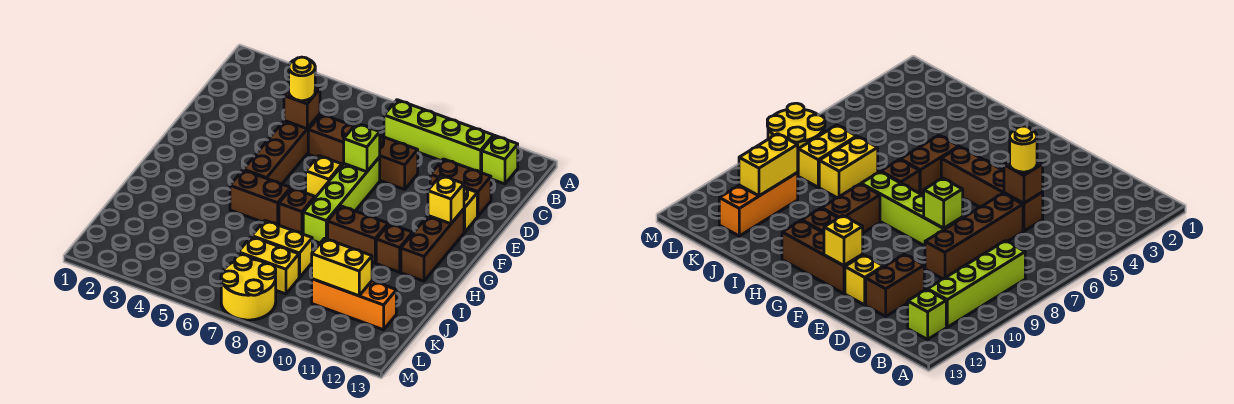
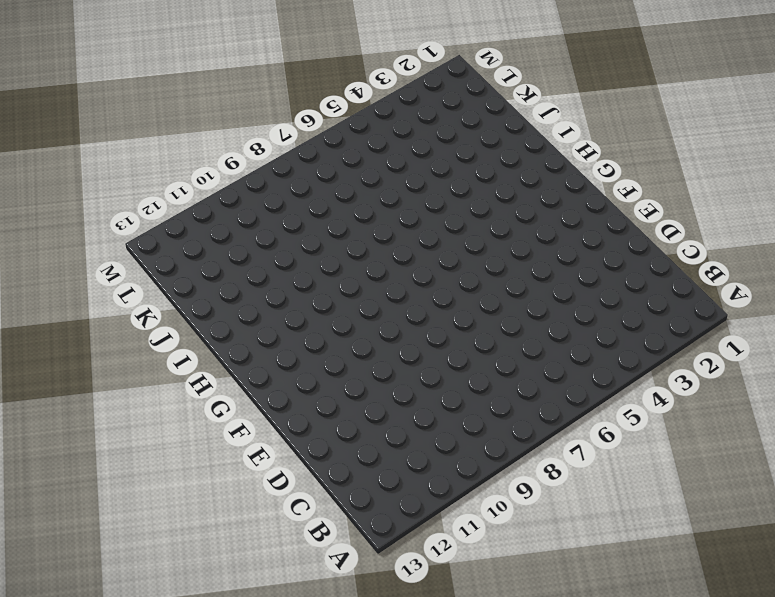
none -> lime 1x4 brick [384,100,493,173]
none -> lime 1x1 brick [482,136,518,184]
none -> brown 1x4 brick [244,114,320,184]

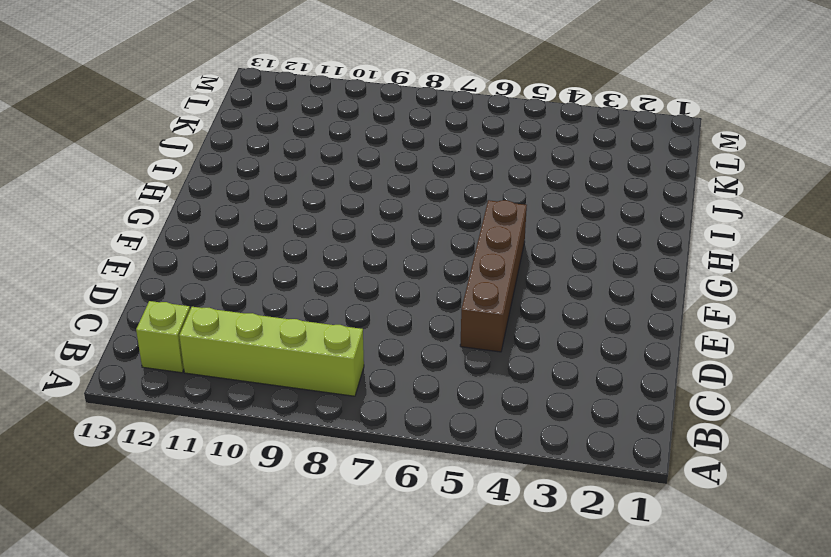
none -> brown 1x4 brick [308,114,418,189]
none -> brown 1x2 brick [430,159,491,216]
none -> lime 1x4 brick [303,157,380,243]

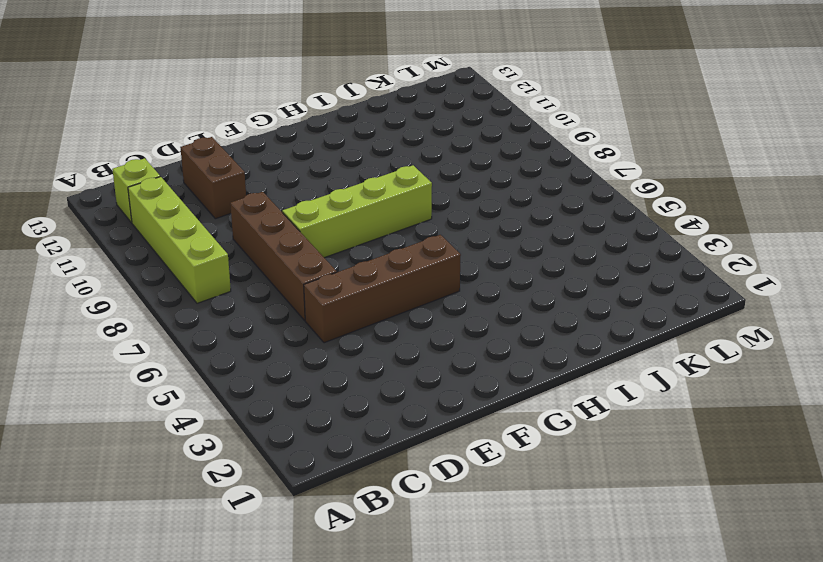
none -> yellow 1x1 brick [464,187,477,233]
none -> yellow 1x1 brick [306,156,342,198]
none -> brown 1x3 brick [401,209,464,281]

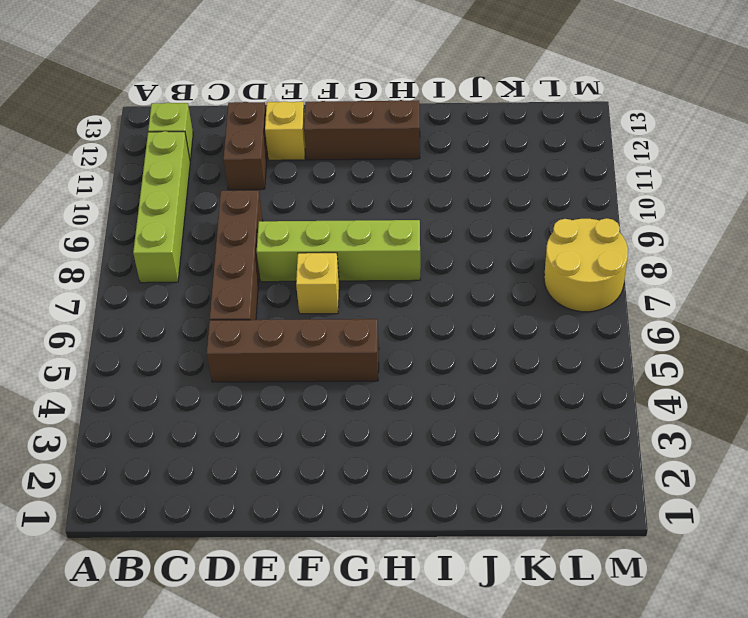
none -> brown 1x2 brick [230,170,291,225]
none -> brown 1x1 brick [279,188,315,234]
none -> brown 1x2 brick [328,206,388,263]

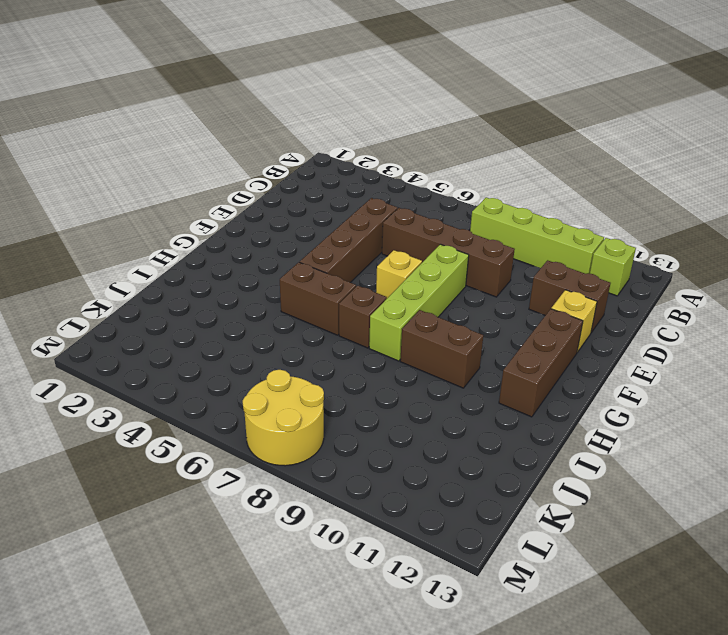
none -> brown 1x1 brick [376,224,413,272]
none -> yellow 1x2 brick [252,221,312,278]
none -> yellow 1x2 brick [238,237,299,294]

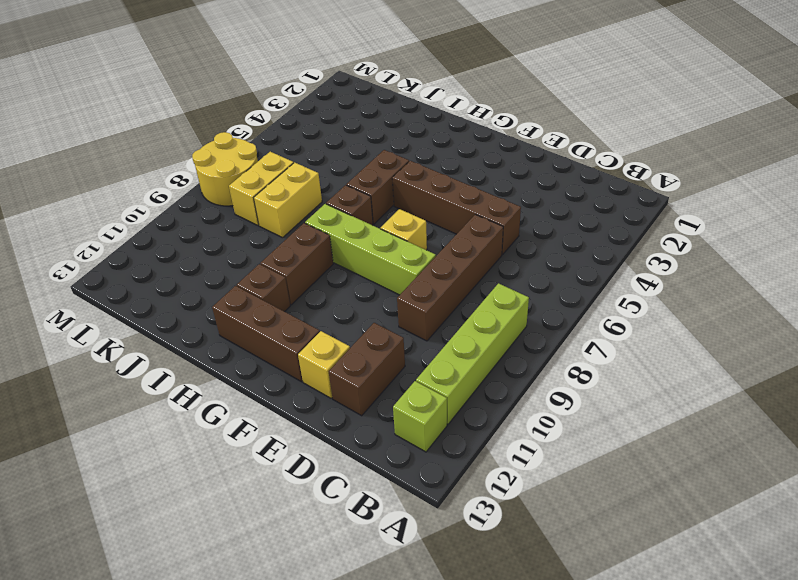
none -> orange 1x3 brick [312,279,396,330]
none -> brown 1x1 brick [284,87,320,129]
none -> lime 1x1 brick [344,123,380,172]

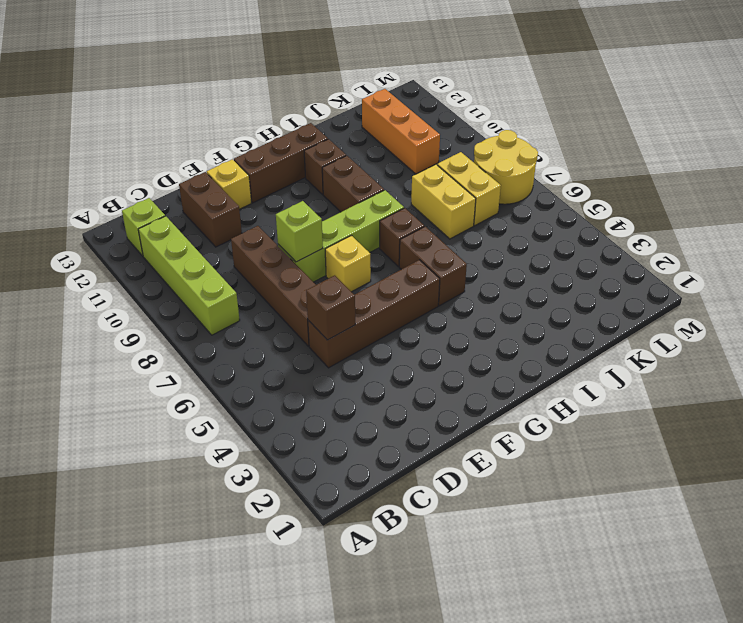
none -> yellow 1x1 brick [428,175,464,224]
none -> yellow 1x2 brick [312,238,372,296]
none -> yellow 1x1 round brick [288,57,315,101]

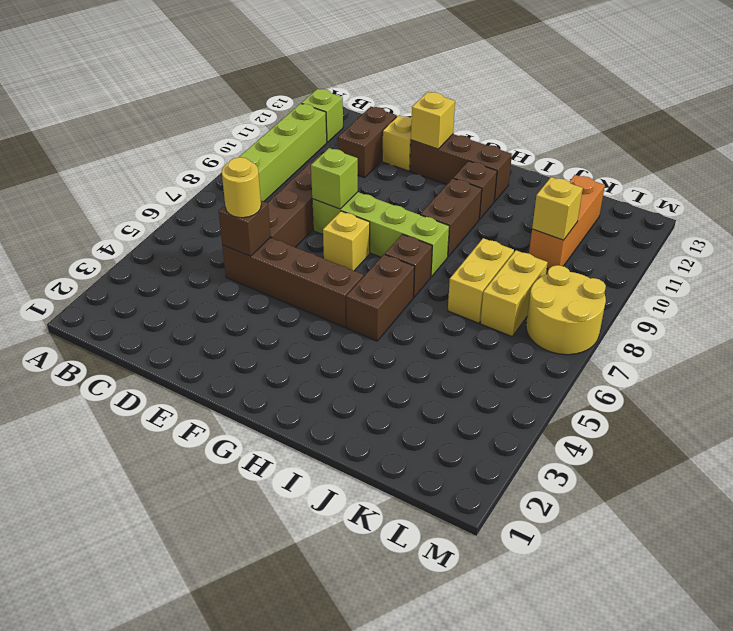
yellow 1x1 brick [532,177,583,240] -> yellow 1x2 brick [312,238,372,296]

